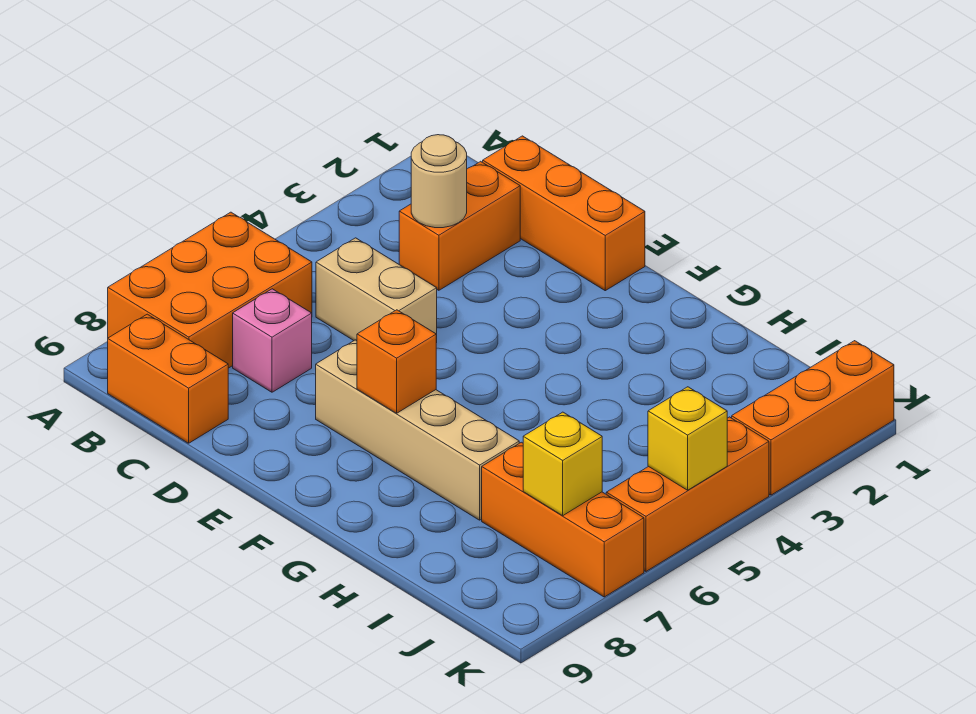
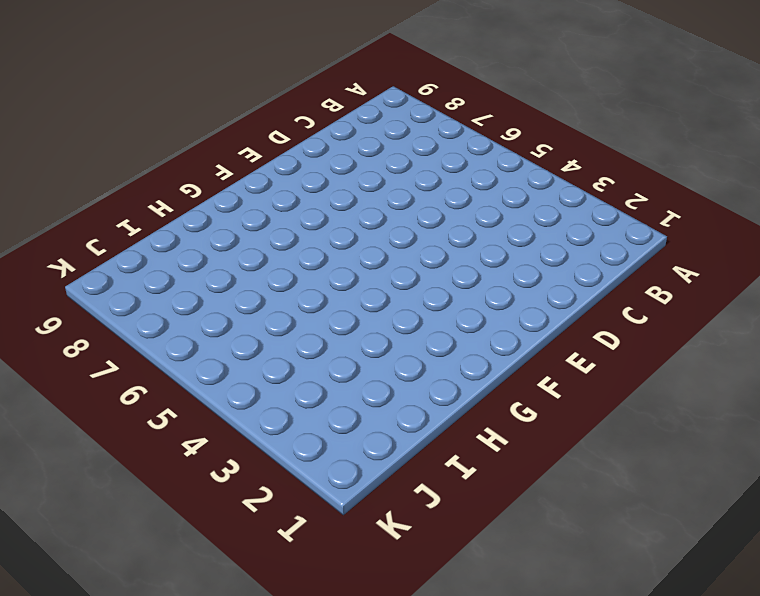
none -> orange 2x3 brick [108,212,312,368]
none -> orange 1x2 brick [108,314,228,443]
none -> orange 1x3 brick [483,136,645,291]

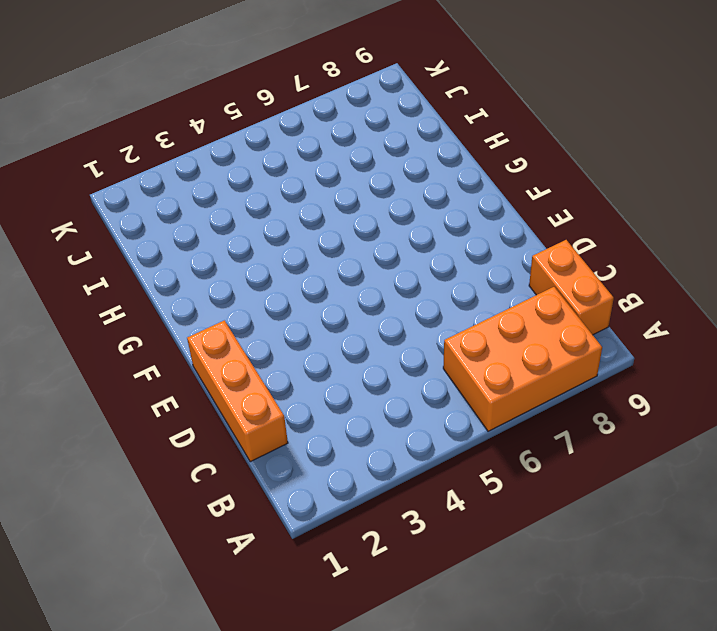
none -> orange 1x2 brick [399,161,520,290]
none -> tan 1x2 brick [316,238,437,343]
none -> pink 1x1 brick [233,289,312,392]

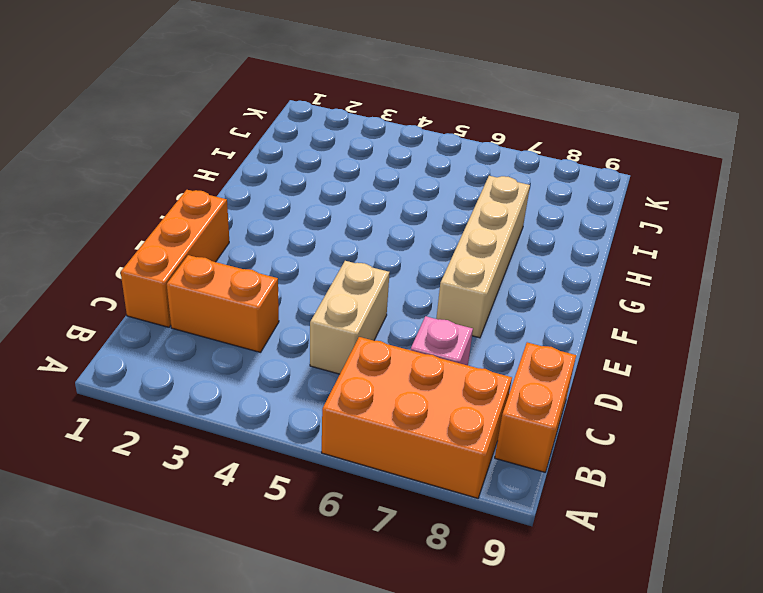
none -> orange 1x3 brick [482,442,644,597]
none -> orange 1x3 brick [732,341,894,495]
none -> orange 1x3 brick [606,417,769,571]

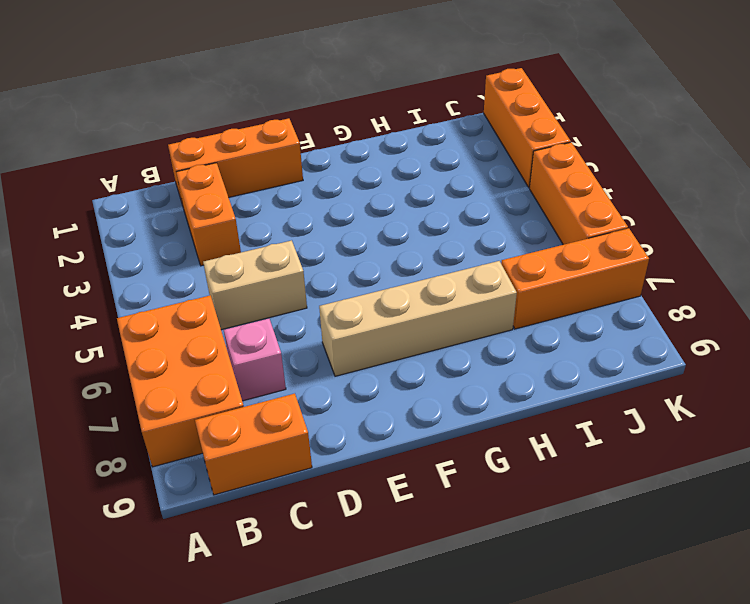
none -> tan 1x1 round brick [411,135,467,228]
none -> orange 1x1 brick [357,310,436,413]
none -> yellow 1x1 brick [523,412,602,515]

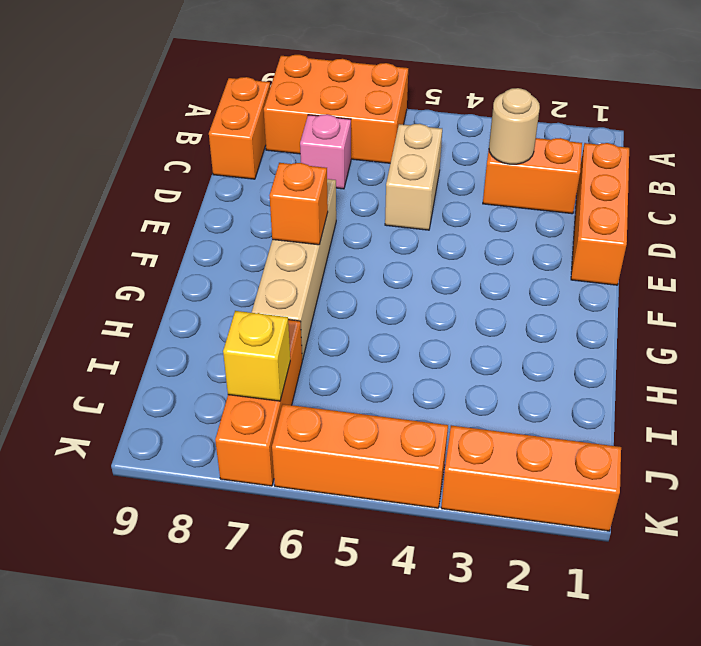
none -> yellow 1x1 brick [648,387,727,490]

